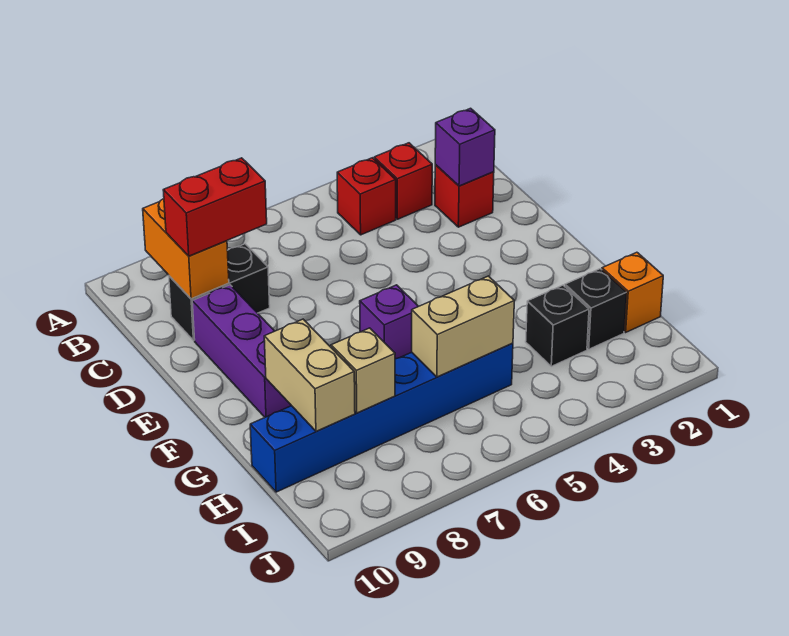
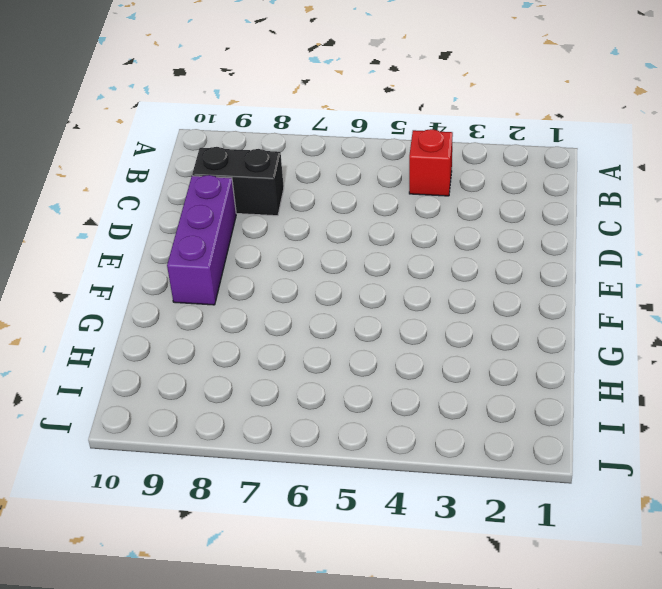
none -> red 1x1 brick [374,143,432,219]
none -> red 1x1 brick [435,165,494,227]
none -> purple 1x1 brick [360,285,418,359]

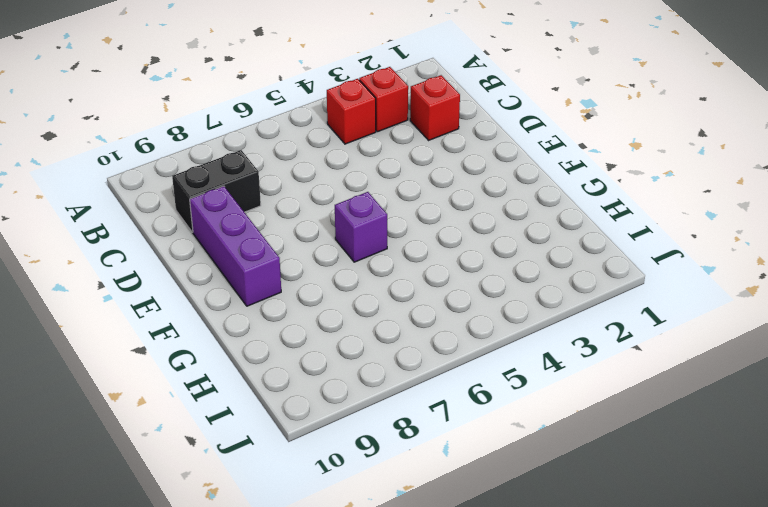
none -> orange 1x1 brick [602,252,663,332]
none -> black 1x1 brick [565,269,627,349]
none -> black 1x1 brick [526,285,589,366]

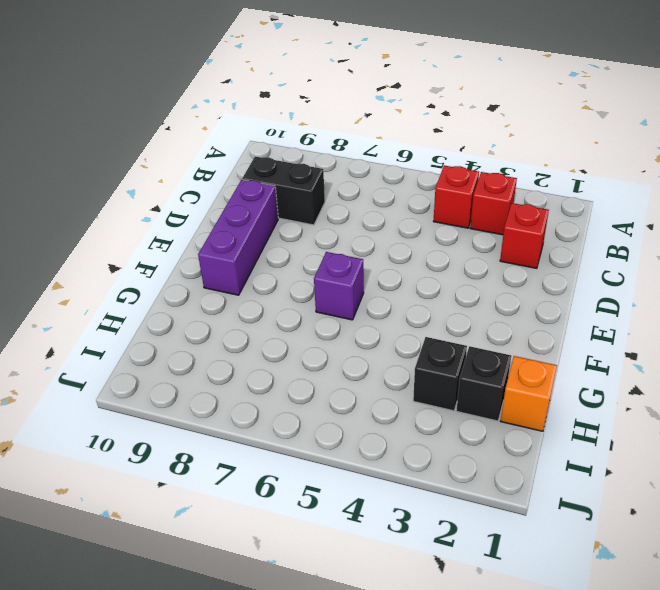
none -> blue 1x6 brick [250,343,513,492]
none -> orange 1x2 brick [143,199,229,299]
none -> purple 1x1 brick [435,108,495,186]

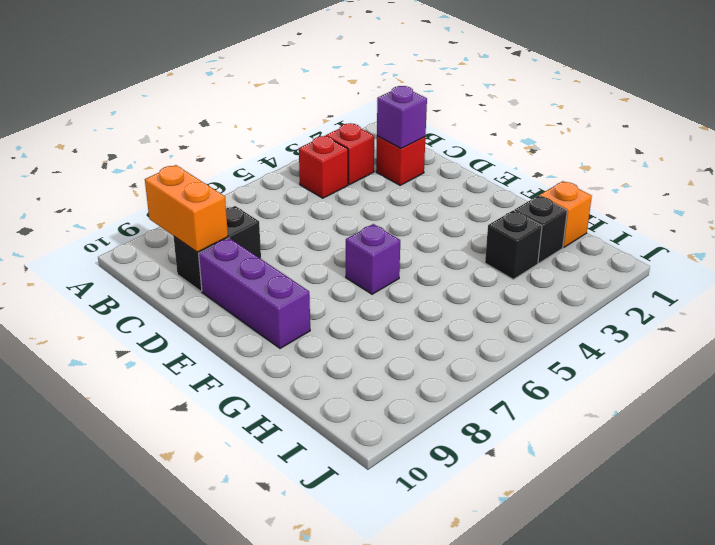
none -> blue 1x6 brick [250,343,513,492]
none -> tan 1x2 brick [264,319,355,432]
none -> tan 1x2 brick [412,276,514,377]

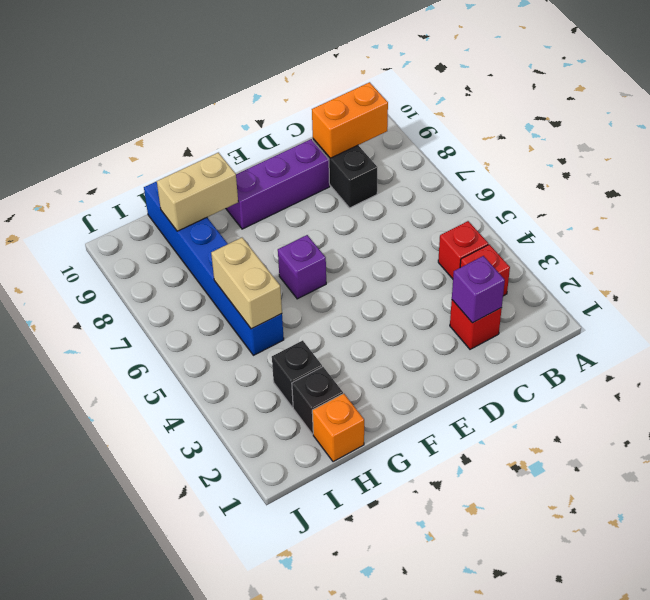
none -> tan 1x1 brick [331,328,395,413]
none -> red 1x2 brick [163,158,267,256]

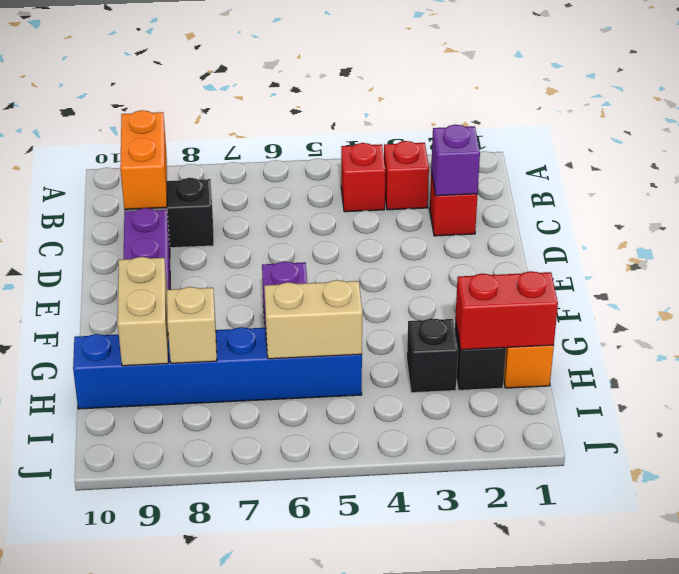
red 1x2 brick [455,271,558,350] -> red 1x2 brick moved to [163,158,267,256]

